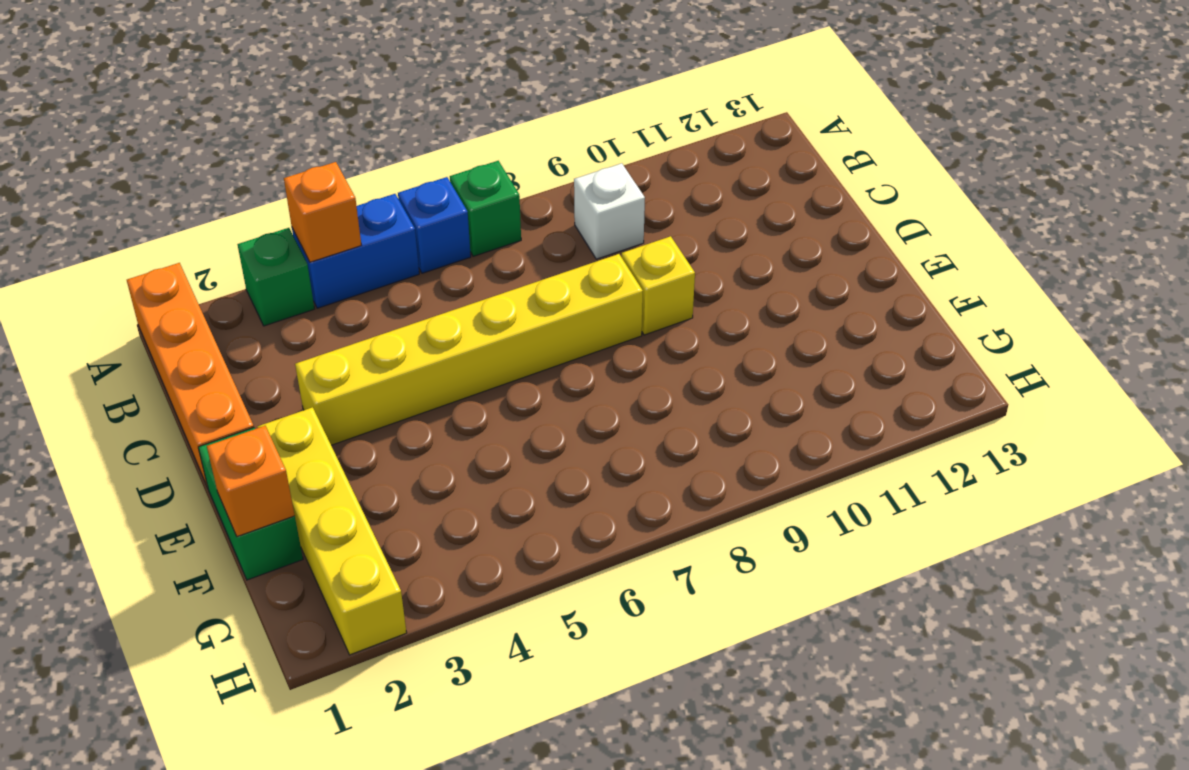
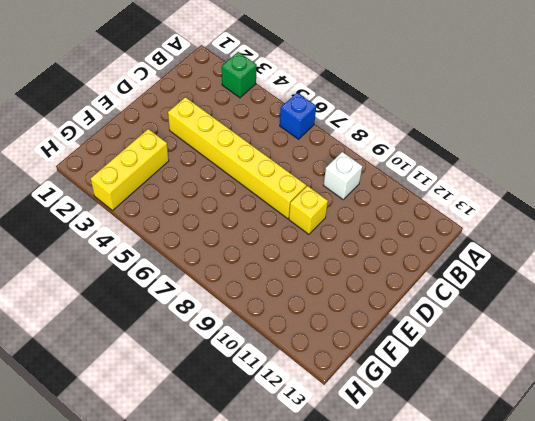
yellow 1x3 brick [91,129,169,210] -> none
none -> orange 1x4 brick [127,263,254,487]
none -> blue 1x2 brick [292,194,419,308]
none -> green 1x1 brick [450,161,521,256]

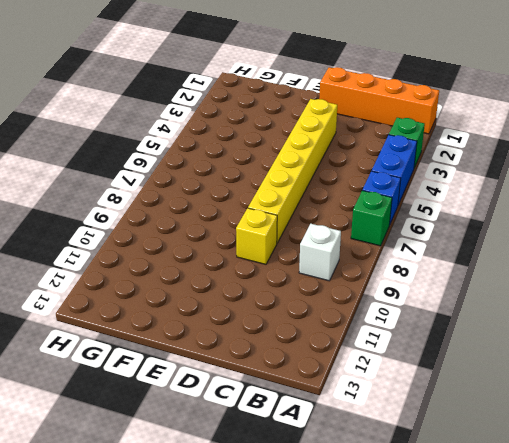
none -> green 1x2 brick [198,428,303,580]
none -> yellow 1x4 brick [258,407,407,655]
none -> orange 1x1 brick [284,162,361,262]

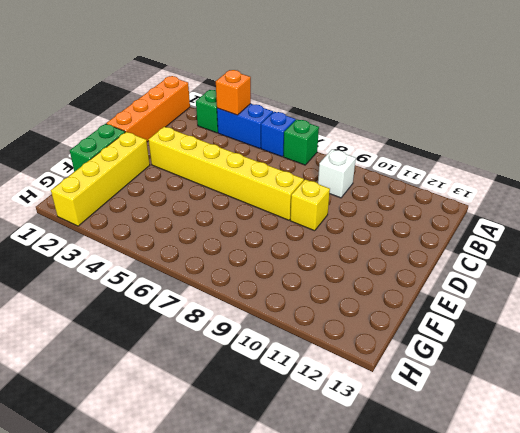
none -> orange 1x1 brick [207,426,295,537]

